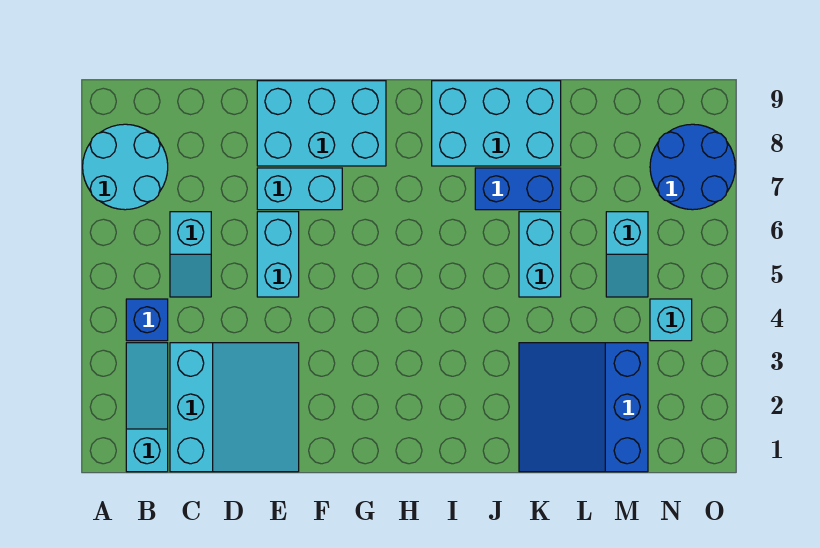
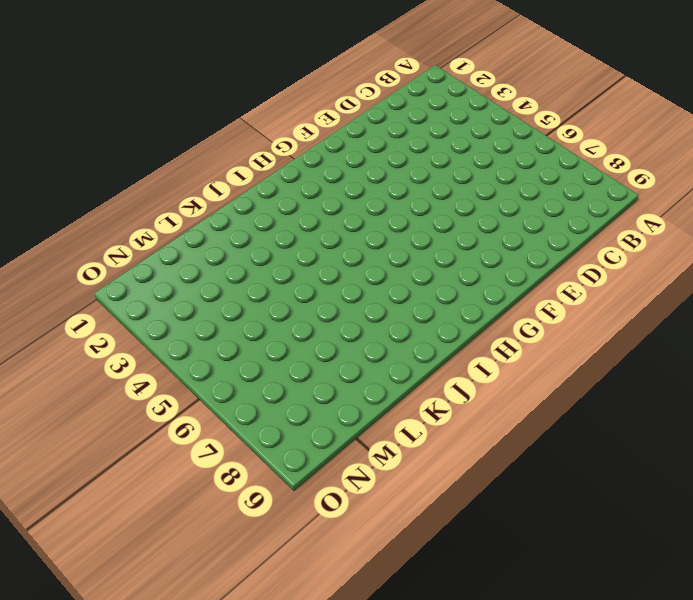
none -> cyan 2x2 round brick [83,124,168,210]
none -> cyan 1x3 slope [126,343,168,472]
none -> blue 1x1 brick [126,299,168,341]

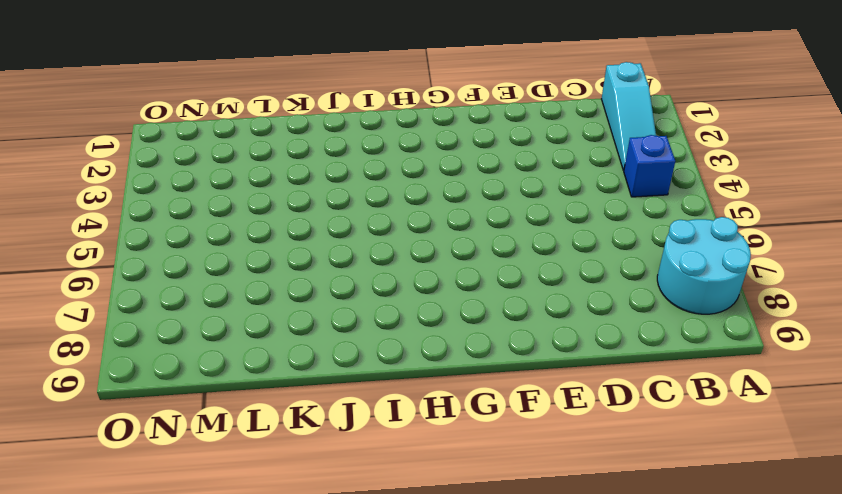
none -> cyan 3x3 slope [170,343,299,472]
none -> cyan 1x2 slope [170,212,211,297]
none -> cyan 1x2 brick [257,212,299,297]

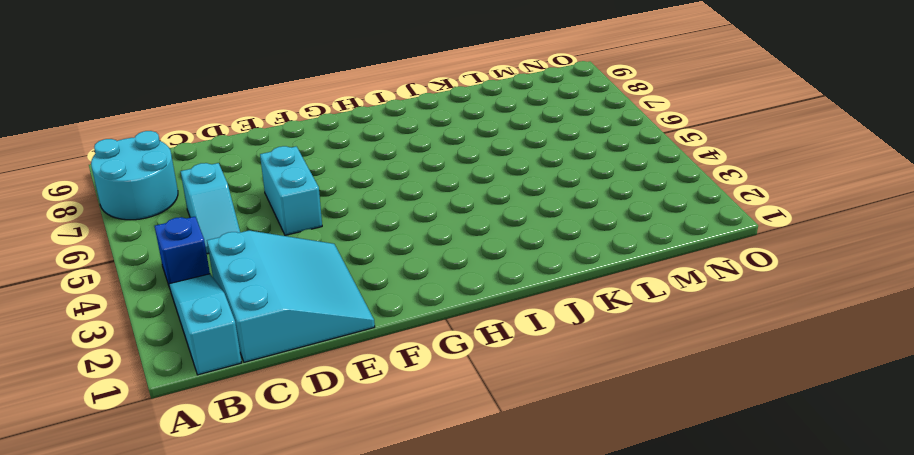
none -> cyan 1x2 brick [257,168,342,210]
none -> cyan 2x3 brick [257,81,386,166]
none -> cyan 2x3 brick [432,81,561,166]

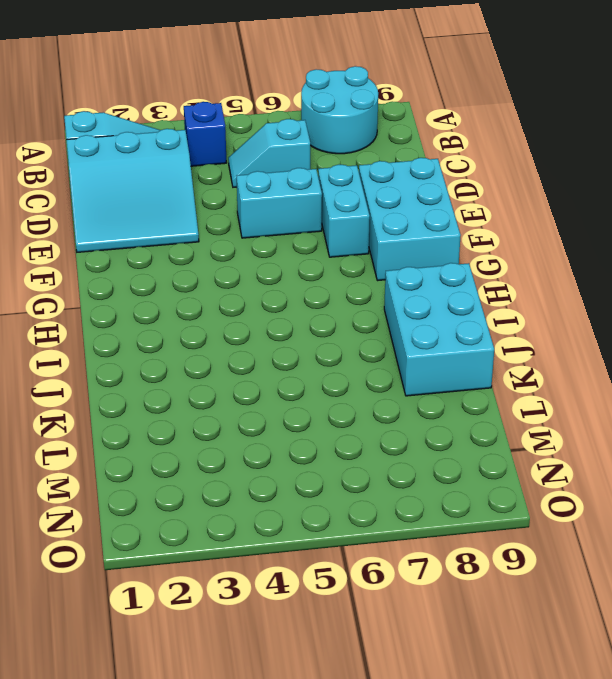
none -> blue 1x2 brick [475,168,561,210]
none -> blue 3x3 slope [519,343,648,472]
none -> cyan 1x2 brick [519,212,561,297]

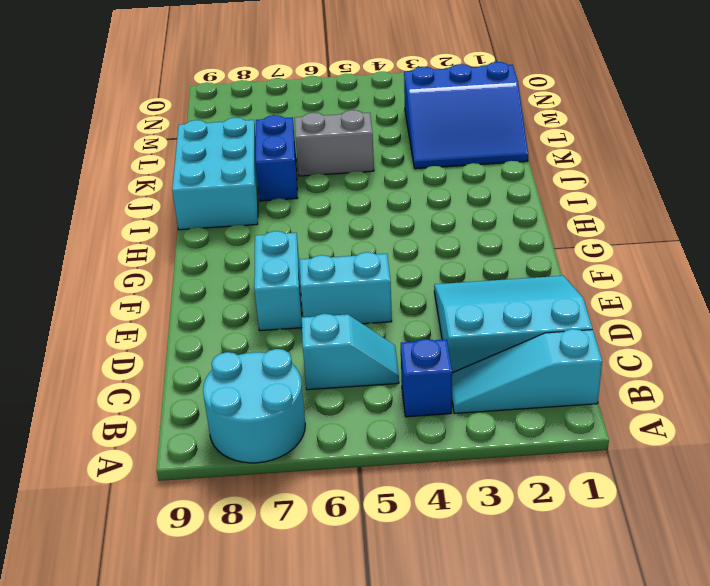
grey 1x2 brick [295,110,374,176] -> cyan 1x2 brick [519,212,561,297]
none -> cyan 2x3 brick [257,81,386,166]
none -> cyan 1x2 slope [606,212,648,297]
none -> cyan 1x1 brick [650,299,692,341]

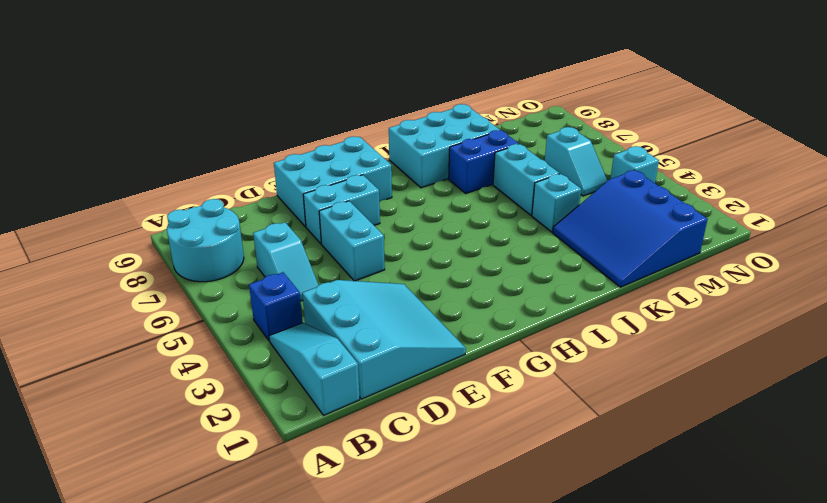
cyan 1x1 brick [532,174,581,232] -> none
none -> blue 2x2 round brick [650,124,735,210]

